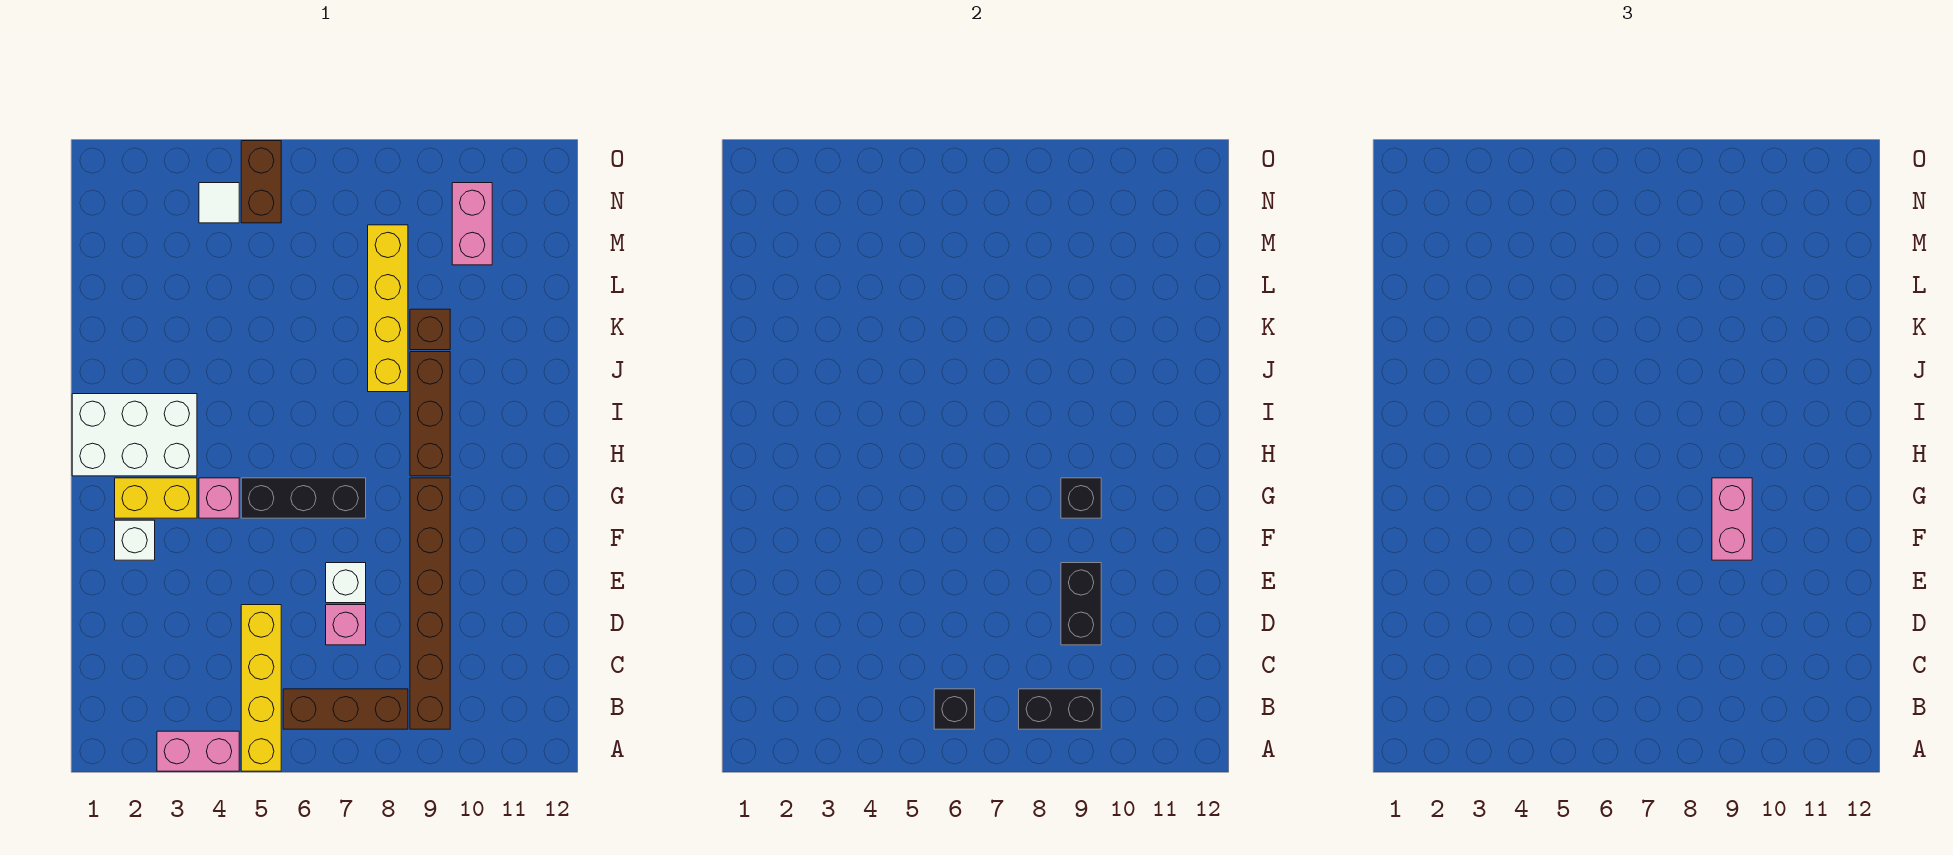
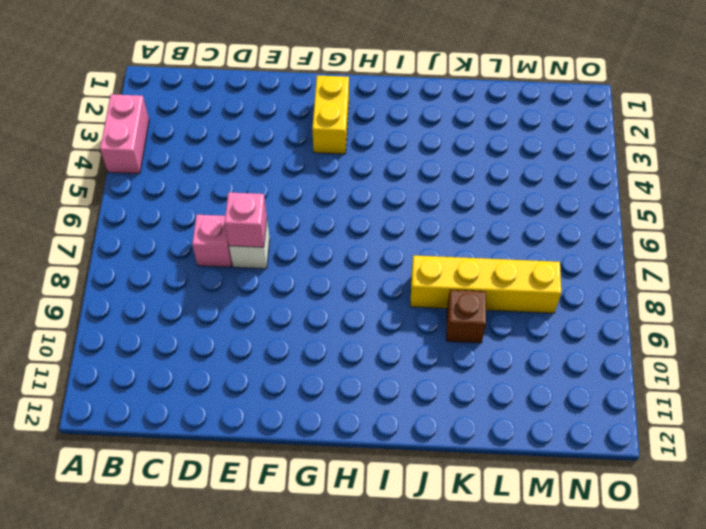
pink 1x1 brick [225,193,267,247] -> pink 1x1 brick moved to [199,478,239,518]
none -> yellow 1x4 brick [241,605,281,771]
none -> brown 1x3 brick [283,689,408,729]
none -> brown 1x6 brick [410,478,450,729]

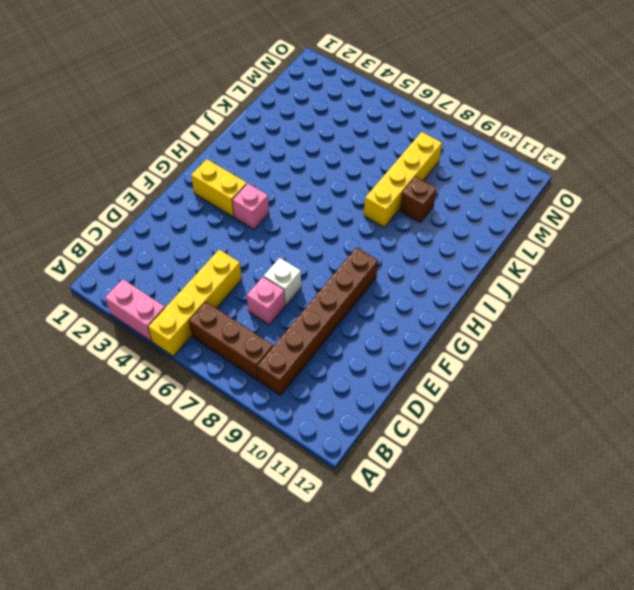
none -> white 1x1 brick [115,520,155,560]
none -> black 1x3 brick [241,478,366,518]
none -> white 2x3 brick [72,394,197,476]

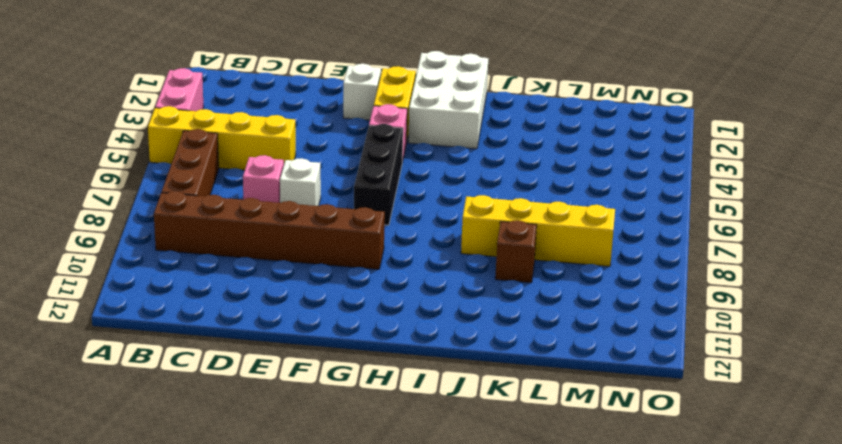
none -> brown 1x3 brick [410,352,450,476]
none -> pink 1x2 brick [452,183,492,265]
none -> white 1x1 tile [199,183,239,223]

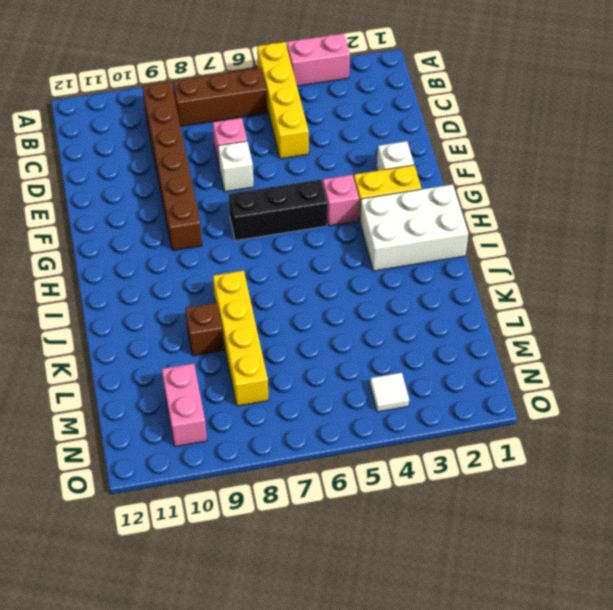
none -> brown 1x3 brick [410,352,450,476]
none -> brown 1x2 brick [241,141,281,223]
none -> black 1x1 brick [934,689,975,729]

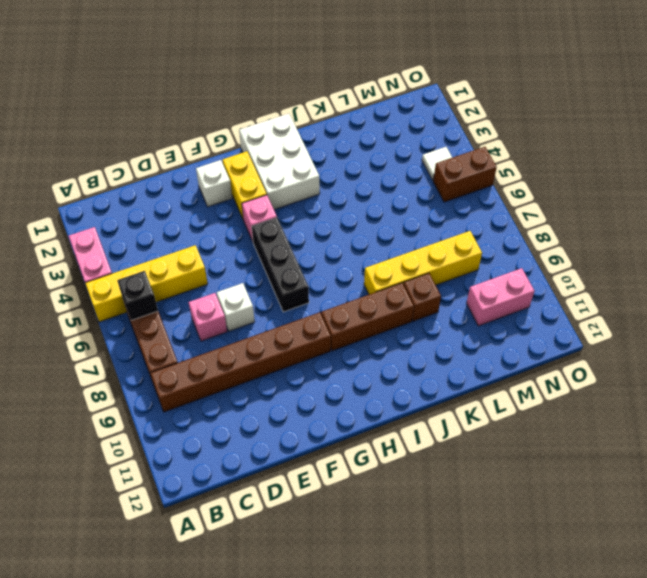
none -> black 1x2 brick [1019,689,1101,729]
none -> black 1x2 brick [1061,563,1101,645]
none -> black 1x1 brick [1061,478,1101,518]

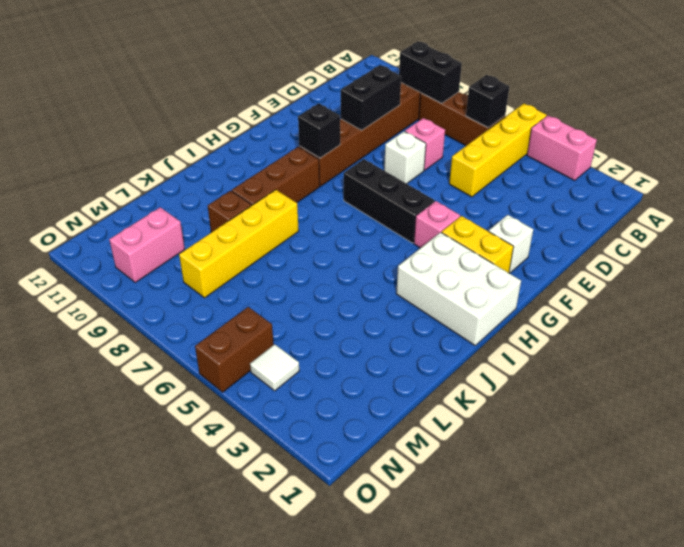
none -> pink 1x2 brick [1712,478,1752,560]

